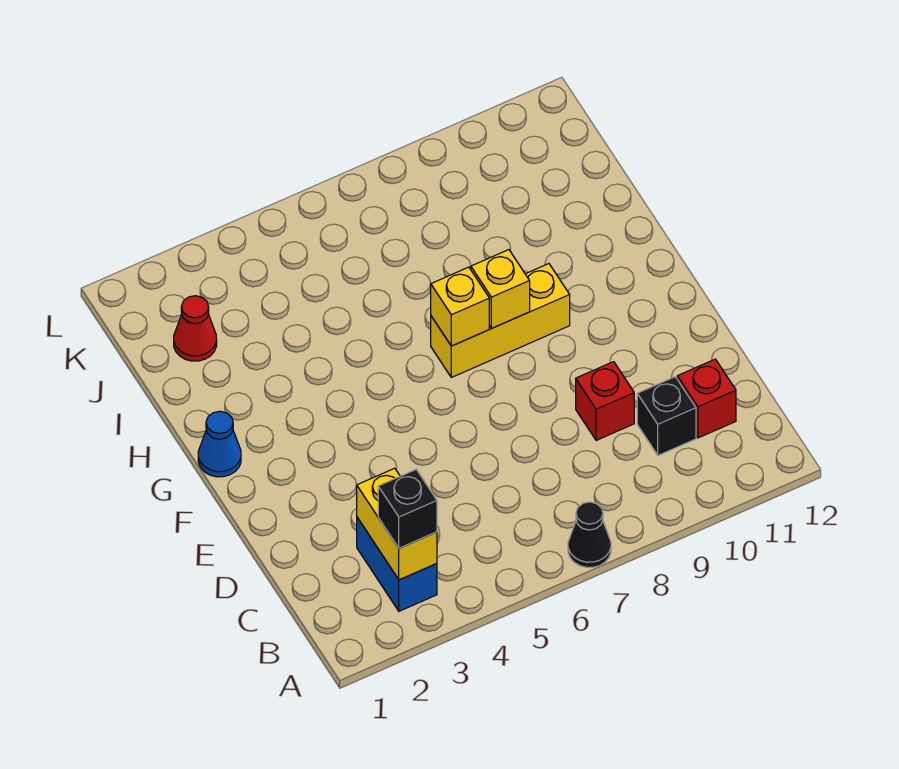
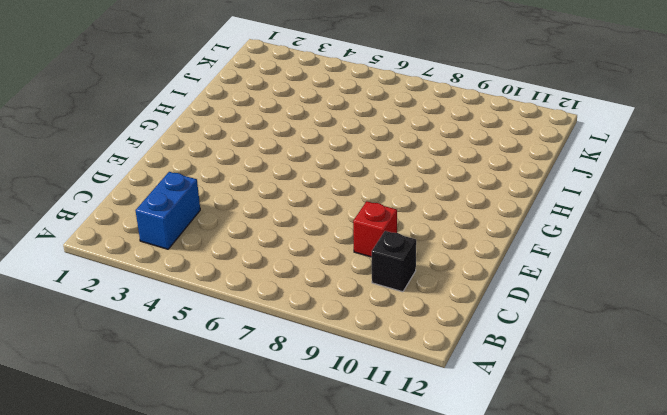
none -> black 1x1 cone [568,502,611,567]
none -> red 1x1 brick [677,359,736,438]
none -> blue 1x1 cone [198,411,241,477]

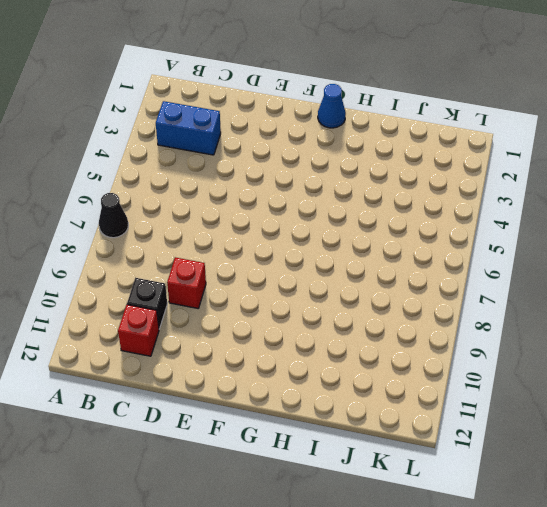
none -> yellow 1x3 brick [431,264,570,377]
none -> red 1x1 cone [174,296,217,361]
none -> yellow 1x2 brick [357,468,437,580]

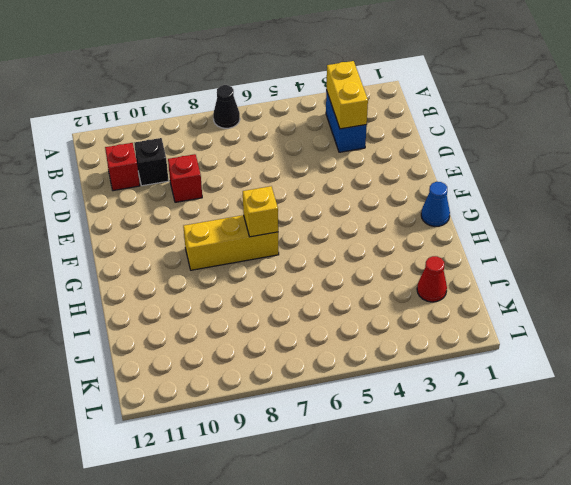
none -> yellow 1x1 brick [471,250,530,328]
none -> black 1x1 brick [378,470,437,548]

